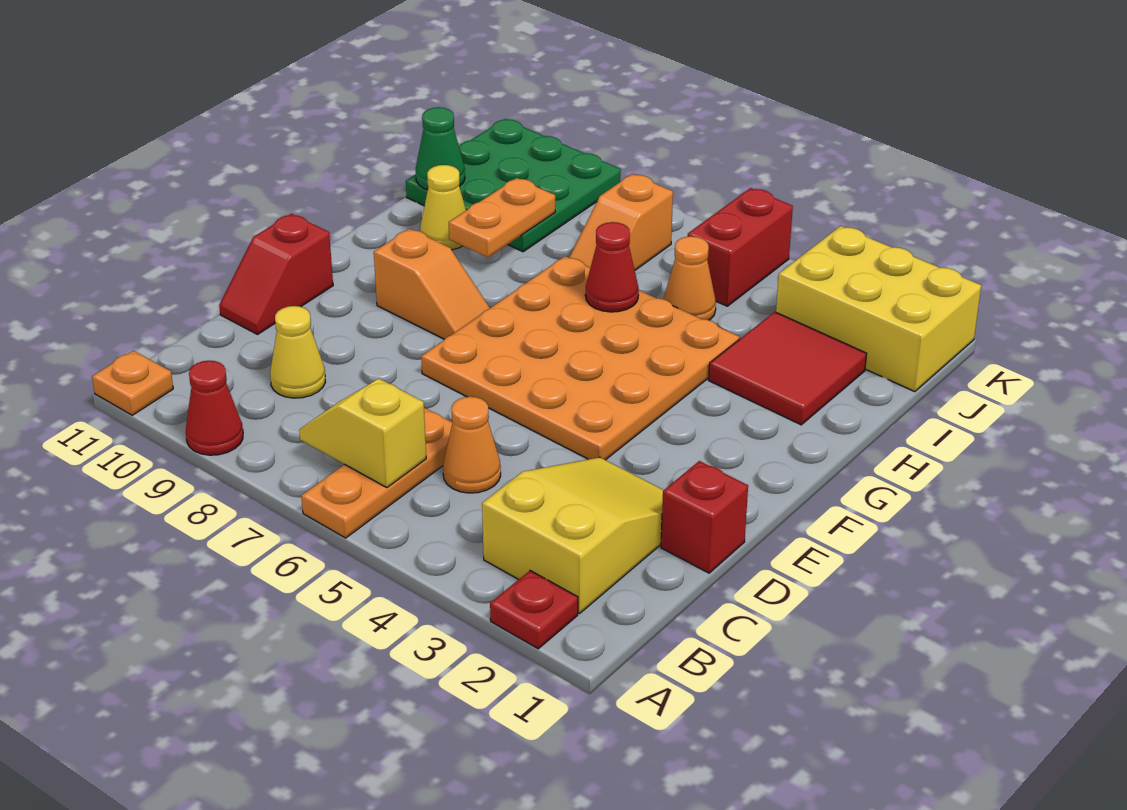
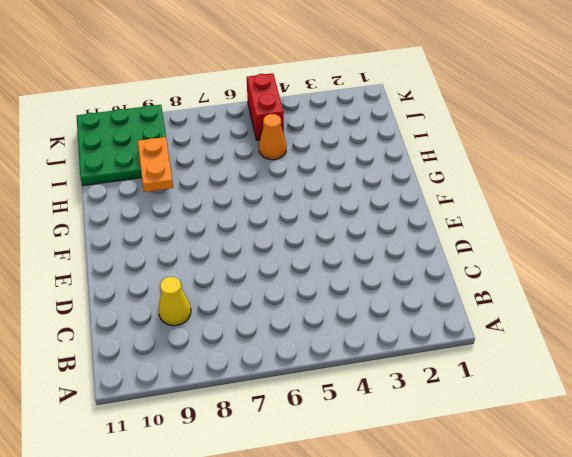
none -> red 1x1 plate [490,571,578,649]
none -> orange 1x3 plate [301,408,453,538]
none -> red 1x1 cone [186,361,243,455]

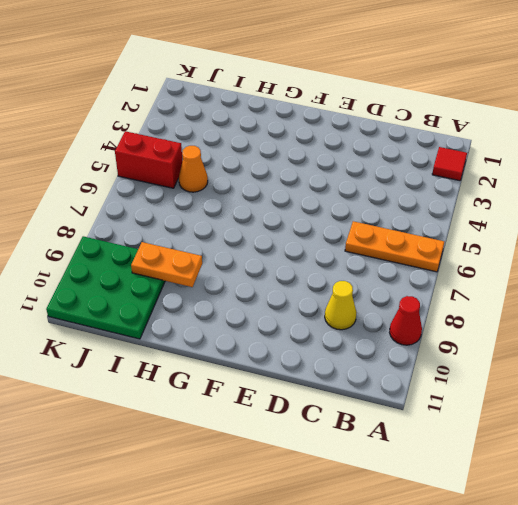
red 1x1 tile [432,147,467,181] -> red 1x1 plate [490,571,578,649]
none -> orange 1x1 plate [92,350,173,415]
none -> yellow 2x3 slope [482,457,663,613]
none -> orange 1x1 cone [443,397,501,493]

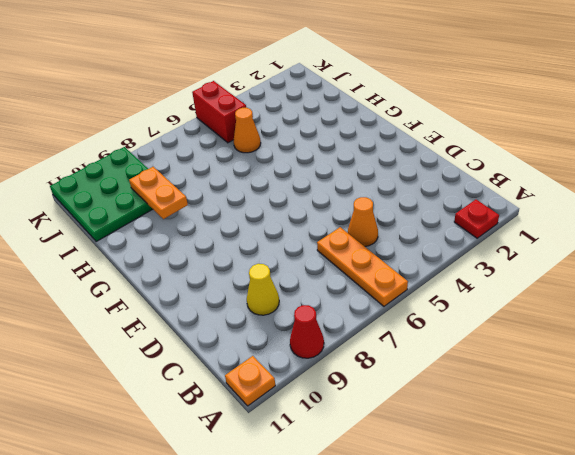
none -> yellow 2x3 slope [482,457,663,613]
none -> red 1x1 brick [661,461,748,573]
none -> red 1x2 slope [219,214,333,334]

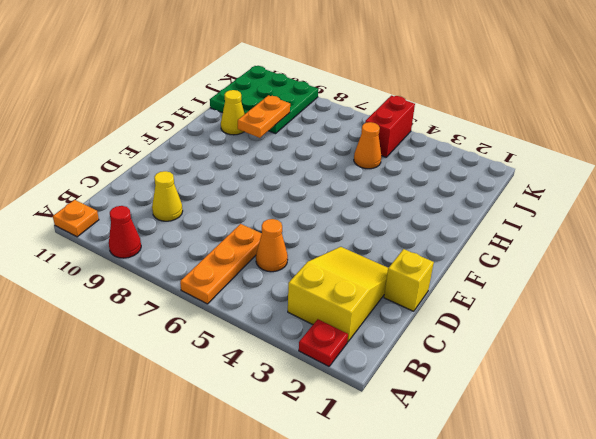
yellow 1x1 brick [384,249,434,311] -> red 1x1 brick [661,461,748,573]
none -> red 1x2 slope [219,214,333,334]
none -> orange 4x4 plate [421,256,739,460]
none -> orange 1x2 slope [374,229,490,339]

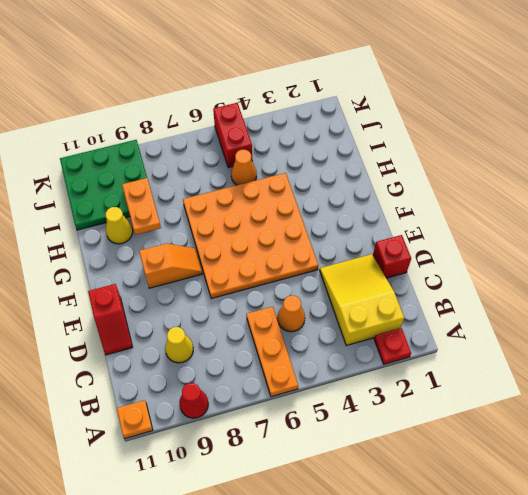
none -> red 2x2 tile [709,312,867,425]
none -> orange 1x2 slope [569,174,673,270]
none -> yellow 2x3 brick [776,226,981,392]

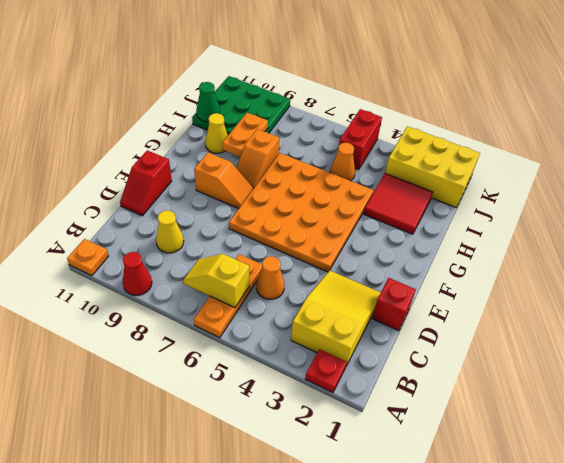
orange 1x2 slope [237,129,279,188] -> orange 1x2 slope moved to [569,174,673,270]
none -> red 1x1 cone [585,222,639,312]

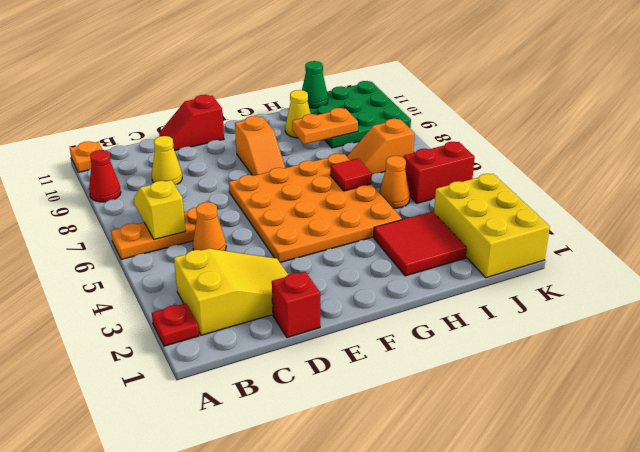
red 1x1 tile [330,158,372,191] -> red 1x1 cone [585,222,639,312]

